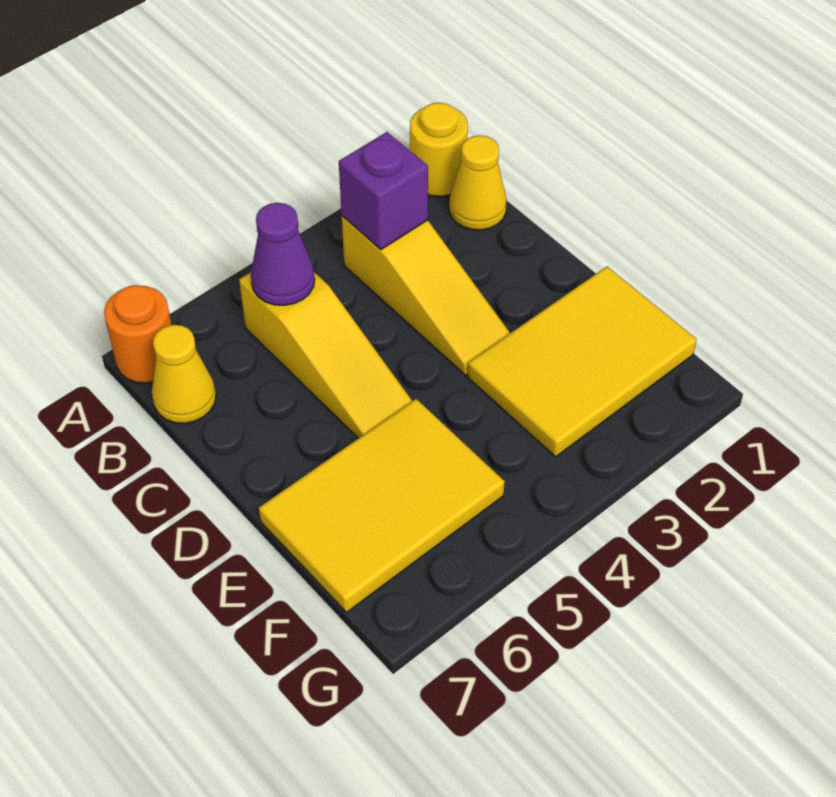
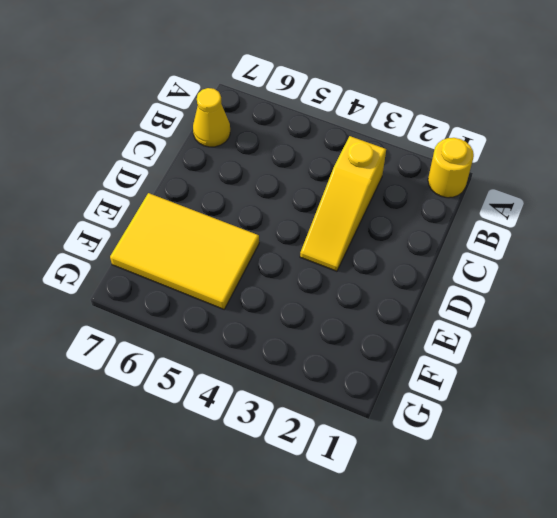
none -> orange 1x1 round brick [104,285,171,383]
none -> yellow 1x1 cone [449,135,507,230]

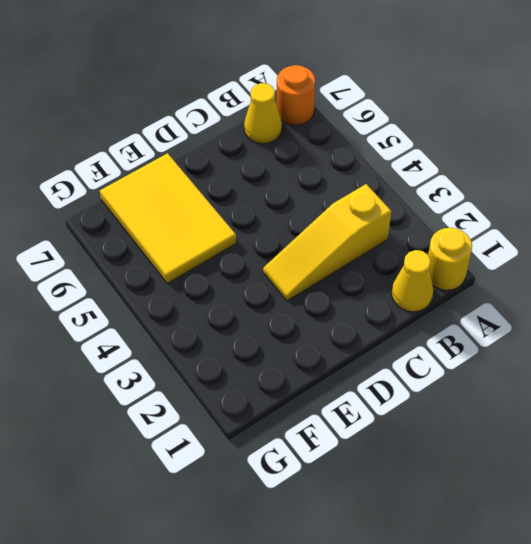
none -> yellow 1x3 slope [239,272,412,438]
none -> yellow 2x3 tile [468,267,697,457]

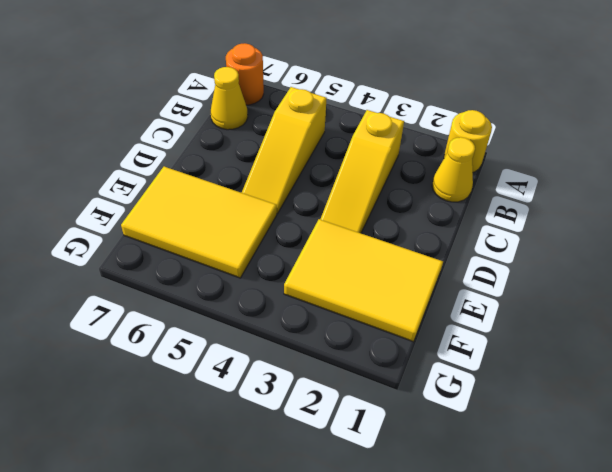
none -> purple 1x1 brick [339,132,428,250]
none -> purple 1x1 cone [251,203,315,305]

